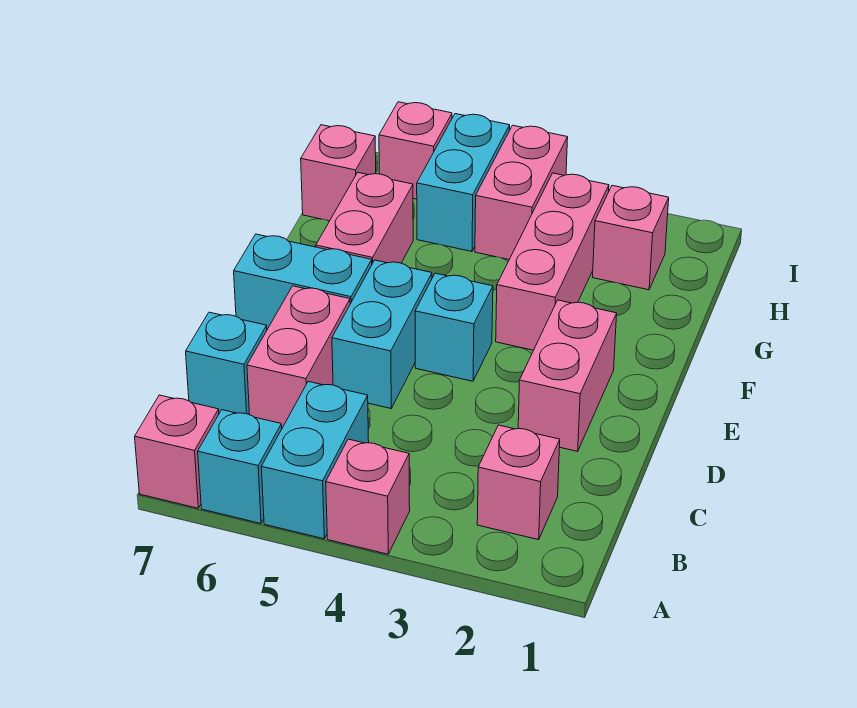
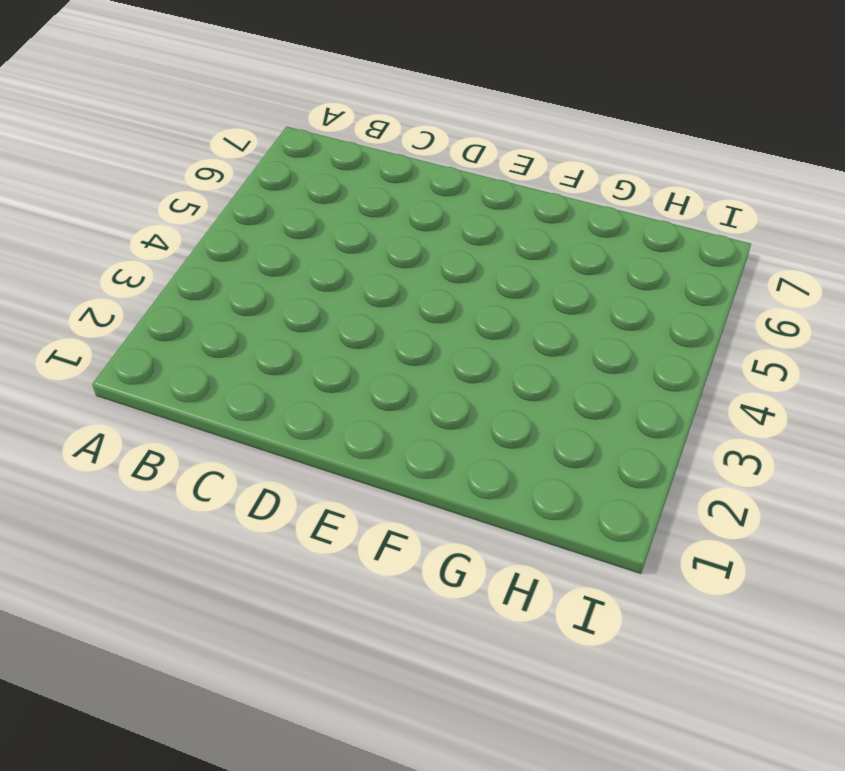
none -> pink 1x1 brick [326,439,410,554]
none -> cyan 1x2 brick [261,382,369,539]
none -> cyan 1x1 brick [198,410,282,523]

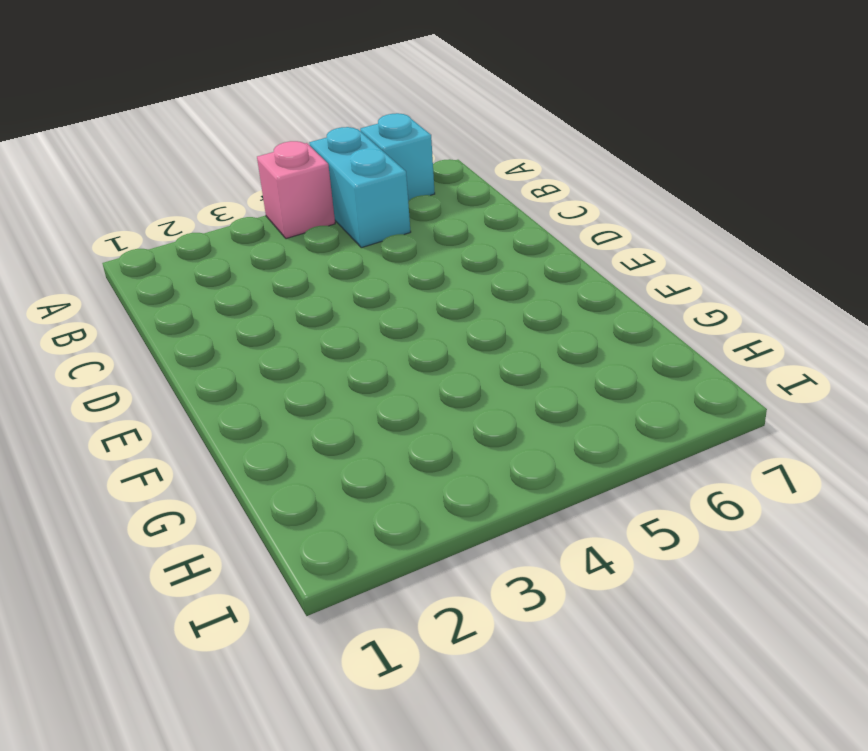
none -> pink 1x1 brick [135,395,219,508]
none -> pink 1x1 brick [477,425,560,540]
none -> pink 1x2 brick [247,286,350,428]

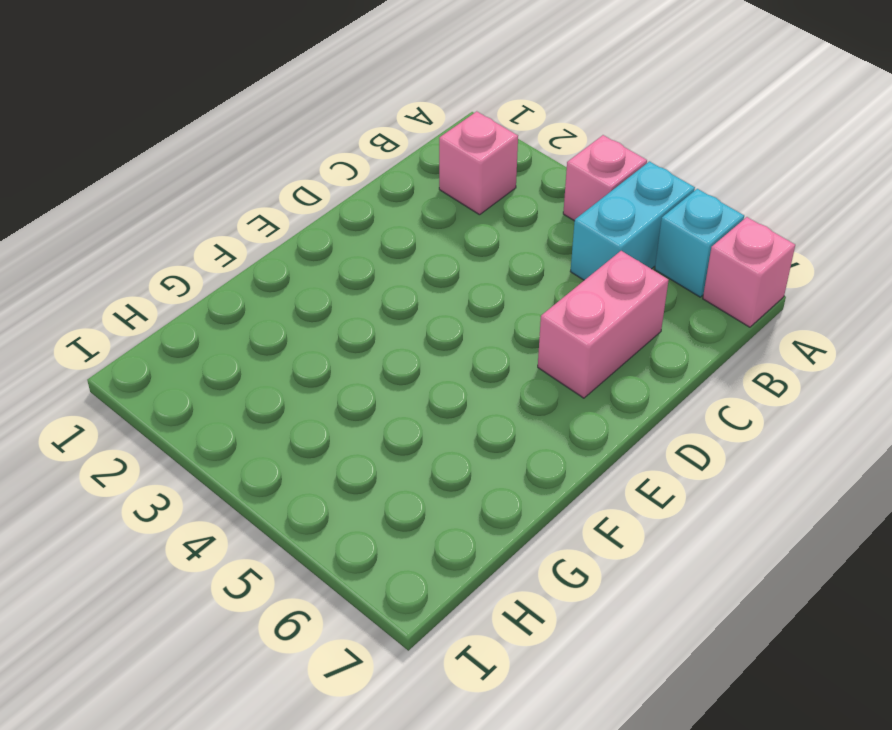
none -> cyan 1x1 brick [186,312,267,415]
none -> pink 1x2 brick [518,300,617,451]
none -> cyan 1x2 brick [332,260,432,408]

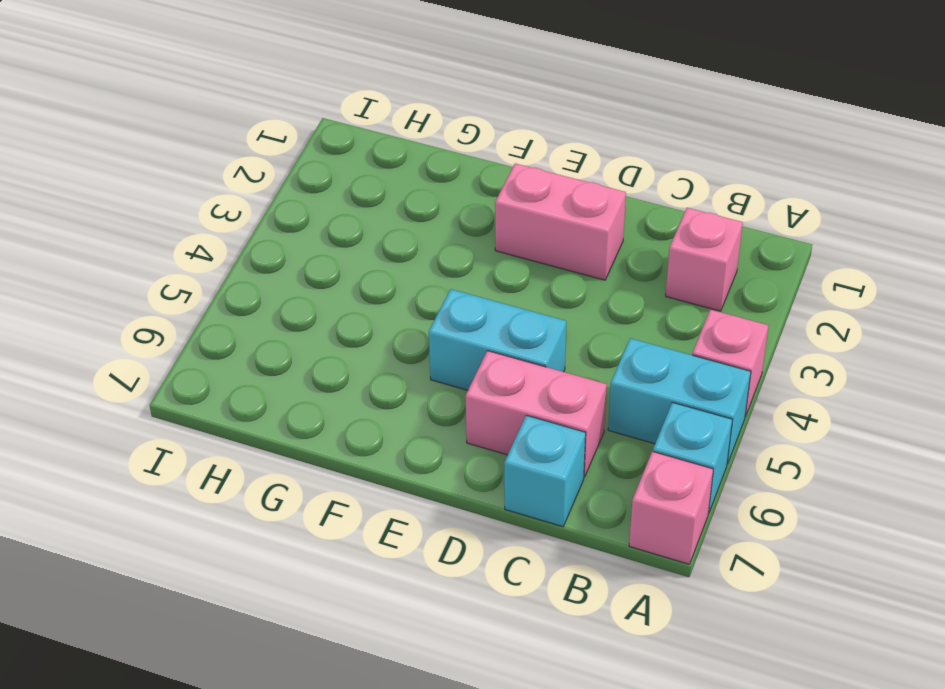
none -> cyan 1x1 brick [415,273,493,381]
none -> cyan 1x2 brick [234,234,372,329]
none -> pink 1x3 brick [496,173,609,350]

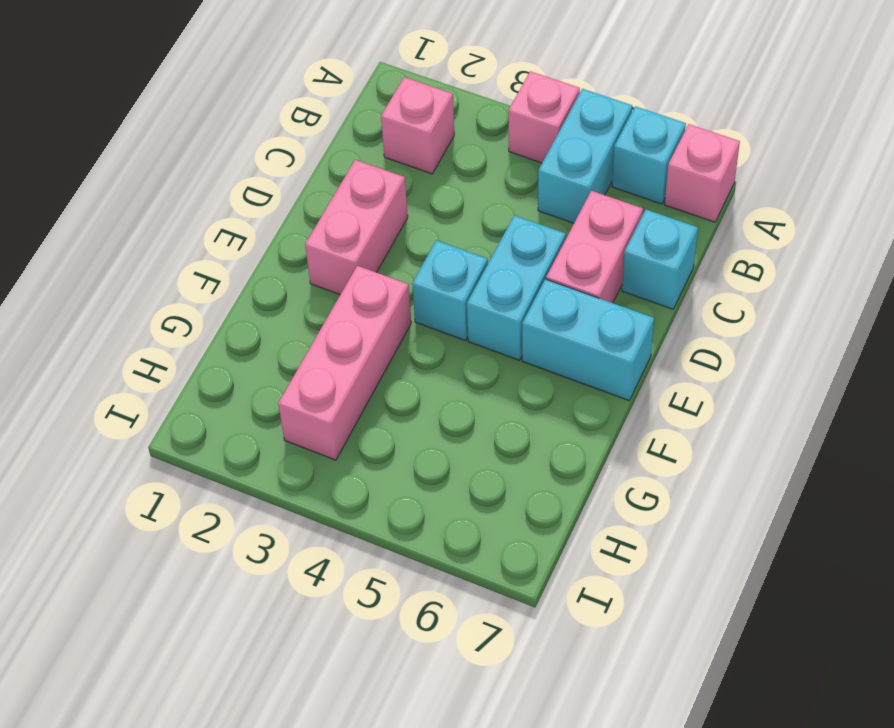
none -> pink 1x2 brick [316,173,413,264]
none -> pink 1x1 brick [593,186,669,290]
none -> pink 1x2 brick [475,125,568,260]

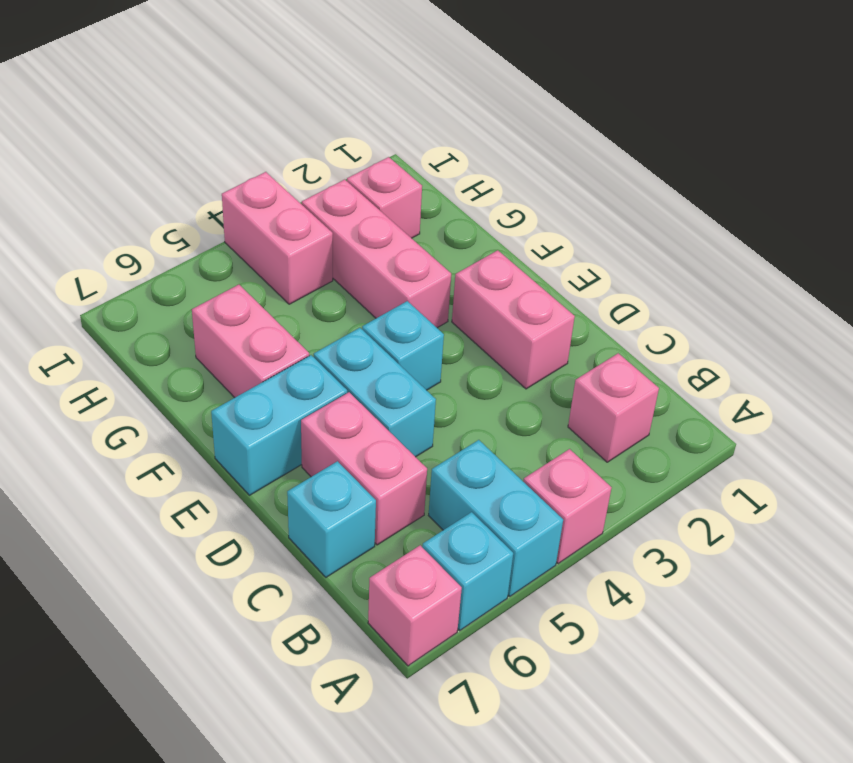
none -> cyan 1x2 brick [417,114,510,252]
none -> pink 1x1 brick [301,125,376,221]
none -> pink 1x1 brick [379,102,452,199]

